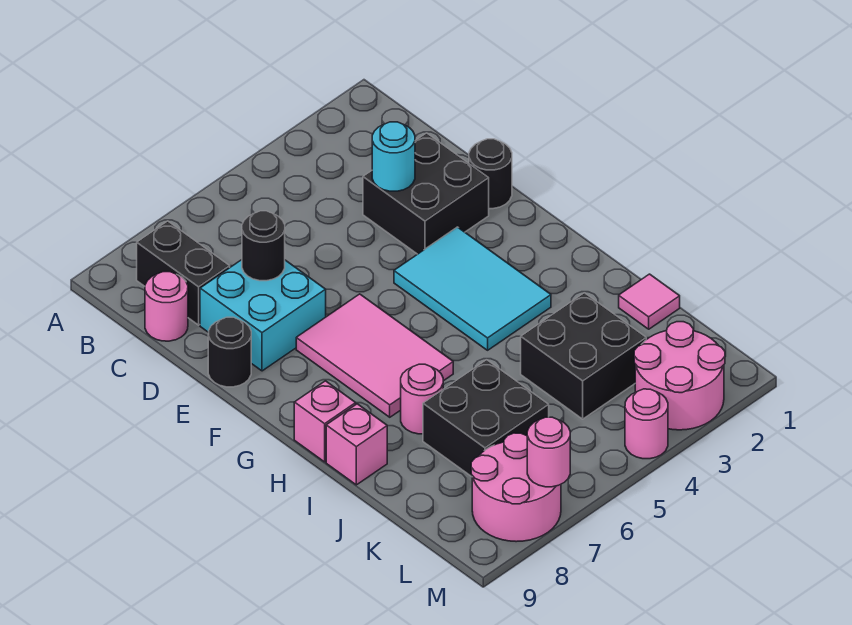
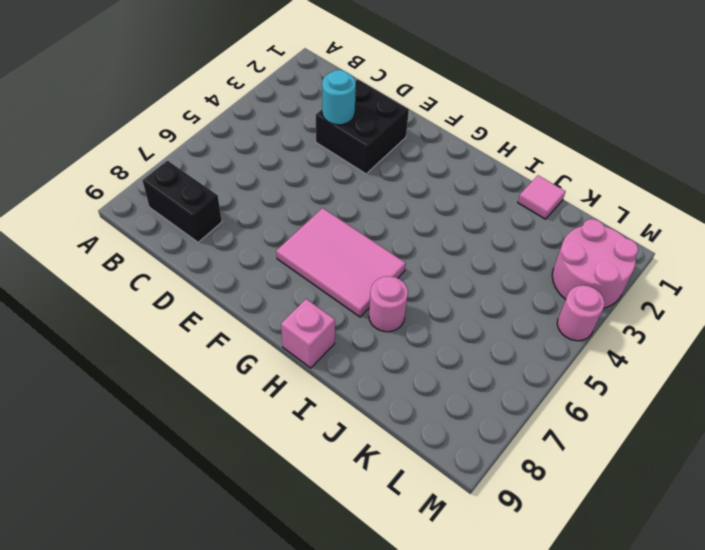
none -> pink 1x1 round brick [145,272,188,341]
none -> cyan 2x2 brick [200,260,326,371]
none -> black 1x1 round brick [469,139,512,209]

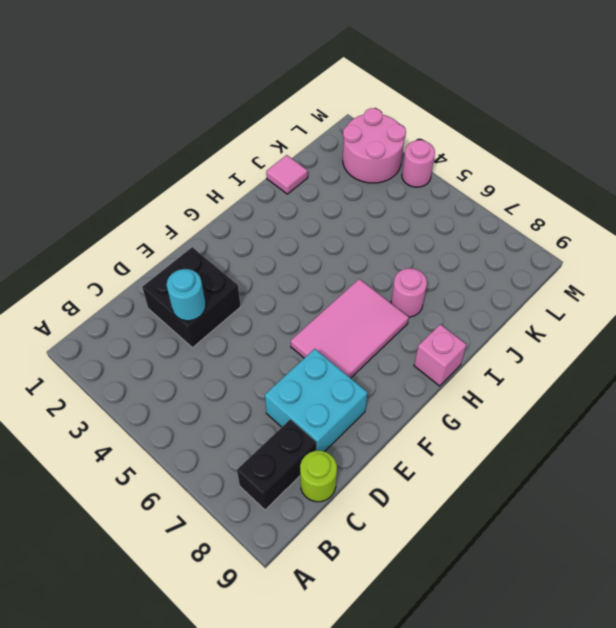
lime 1x1 round brick [300,451,337,502] -> pink 1x1 round brick [145,272,188,341]
none -> black 1x1 round brick [469,139,512,209]
none -> black 1x1 round brick [208,317,251,387]
none -> cyan 2x3 tile [394,227,551,350]

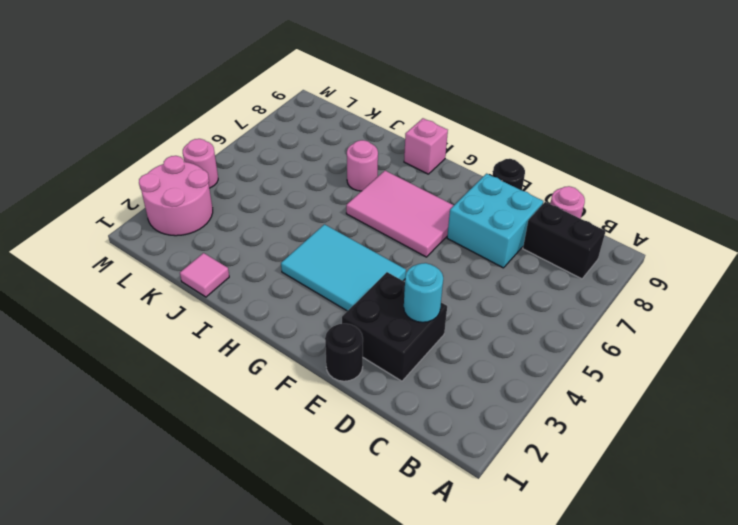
none -> pink 1x1 brick [326,404,387,485]
none -> black 2x2 brick [521,293,646,419]
none -> black 2x2 brick [423,360,549,477]

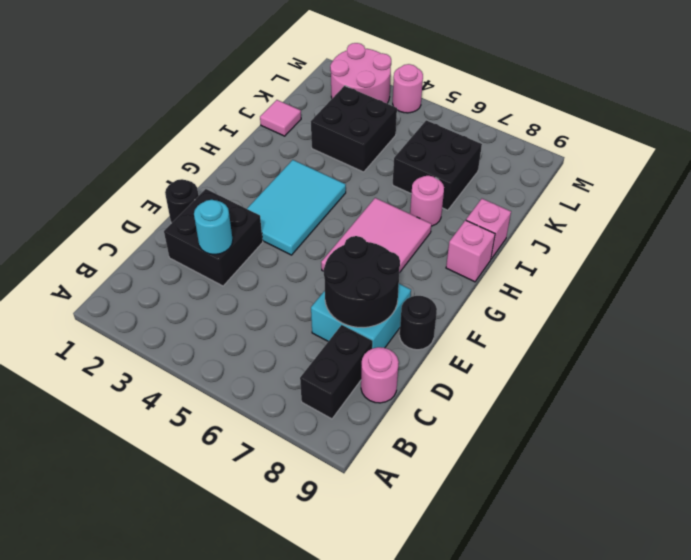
black 2x2 round brick [324,236,400,328] -> black 1x1 round brick [242,211,285,281]
none -> pink 2x2 round brick [471,433,561,542]
none -> pink 1x1 round brick [527,417,570,487]

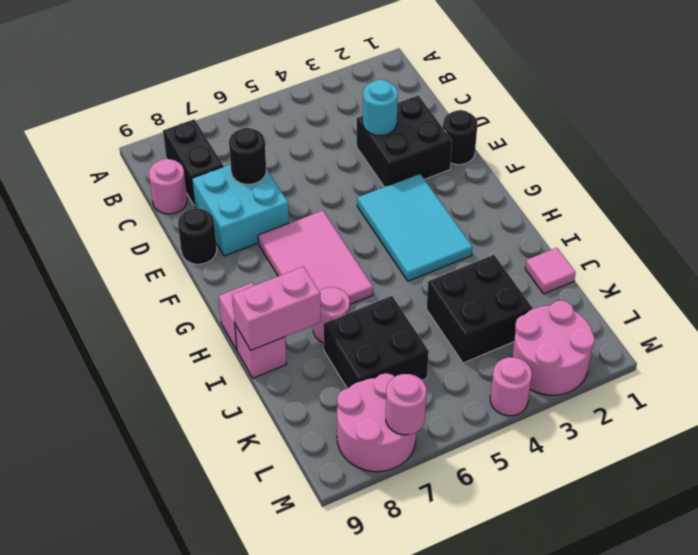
pink 1x2 brick [232,267,321,350] -> none

